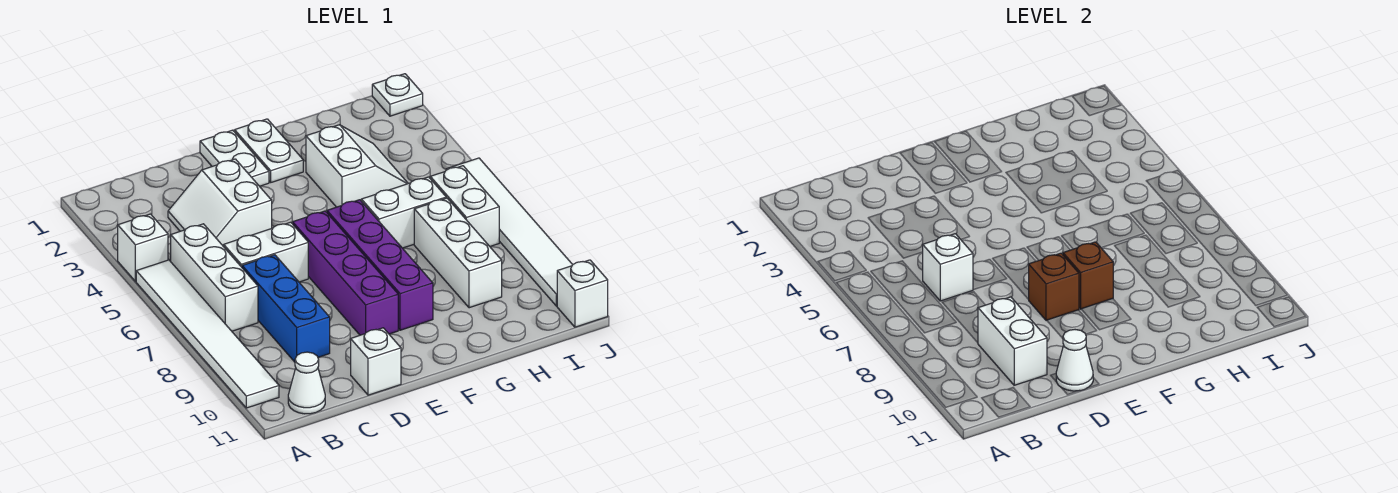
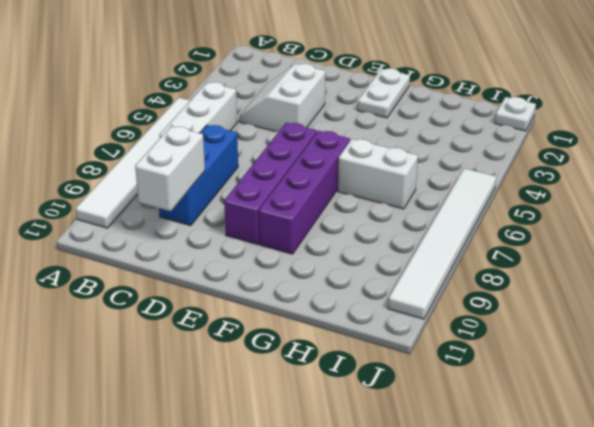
none -> white 1x1 brick [118,214,168,281]
none -> white 1x1 cone [288,352,325,414]
none -> white 1x2 brick [224,222,308,282]

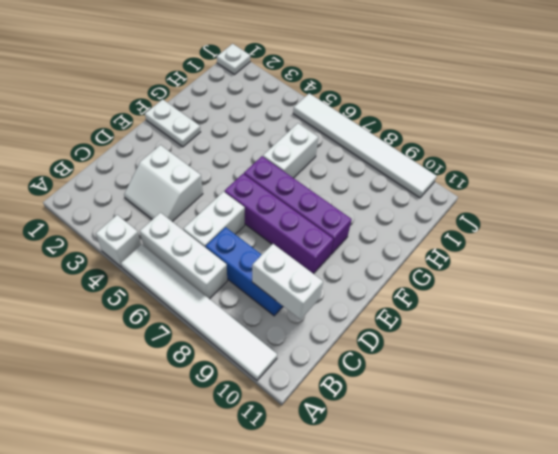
none -> white 1x1 cone [288,352,325,414]
none -> white 1x1 brick [351,328,401,395]
none -> white 1x2 plate [200,130,269,186]

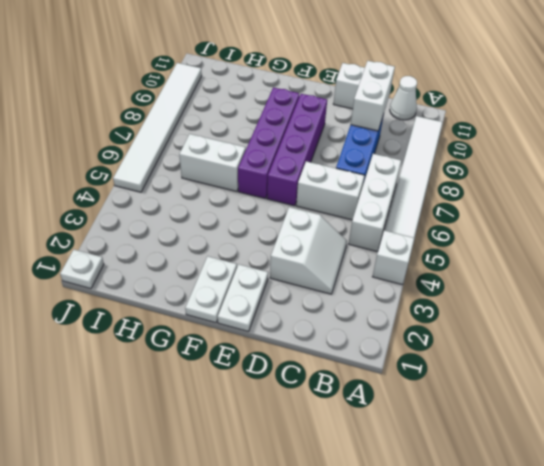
none -> white 2x2 slope [306,125,408,207]
none -> white 1x3 brick [414,198,502,308]
none -> white 1x2 brick [430,166,499,246]

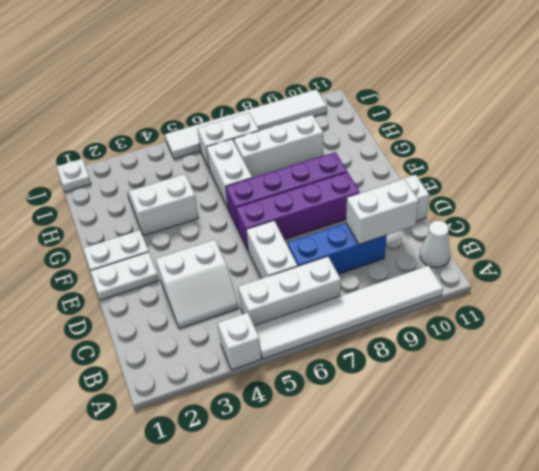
none -> white 1x1 brick [557,260,608,327]
none -> white 1x1 brick [923,234,973,301]
none -> white 1x1 cone [1056,330,1093,391]

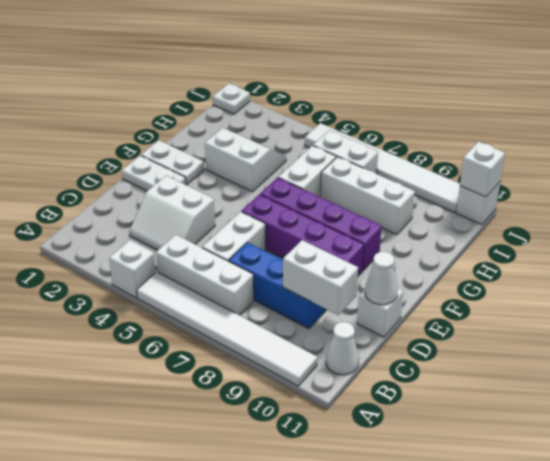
white 1x1 brick [460,142,505,197] -> white 1x1 brick moved to [923,234,973,301]
none -> brown 1x1 brick [1028,253,1079,321]
none -> brown 1x1 brick [1063,242,1113,309]

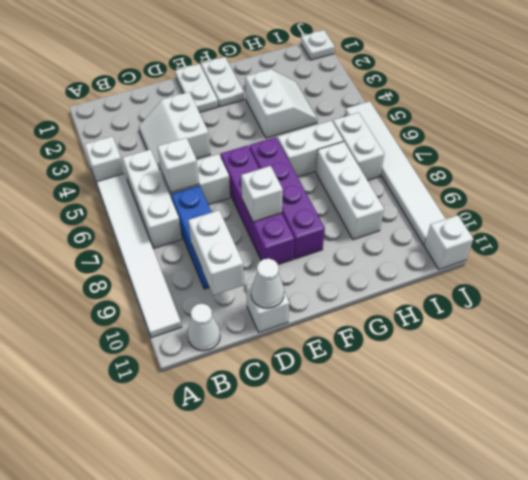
white 1x1 brick [241,166,283,222] -> brown 1x1 brick [1028,253,1079,321]
none -> brown 1x1 brick [1063,242,1113,309]

